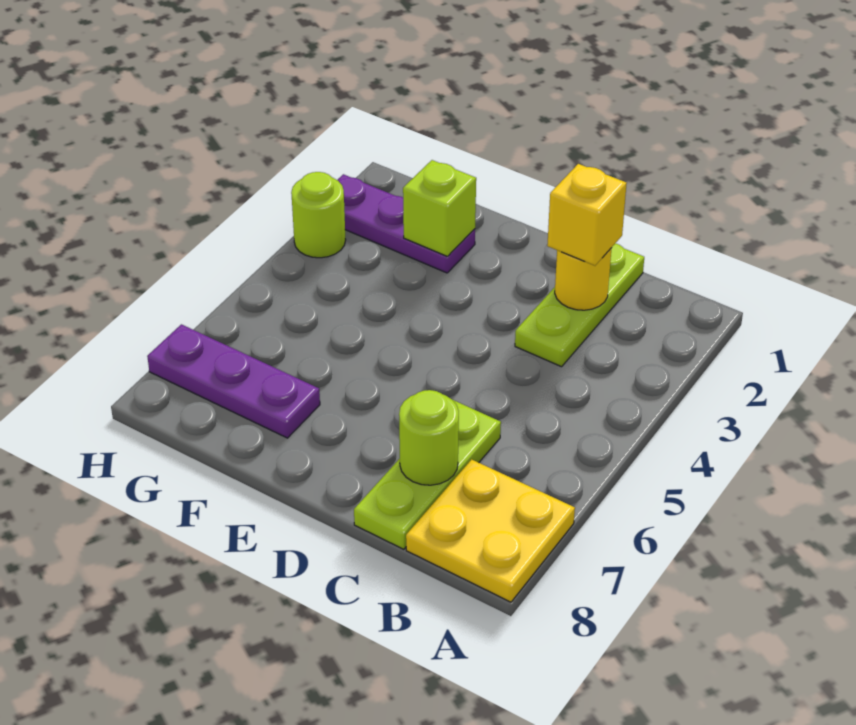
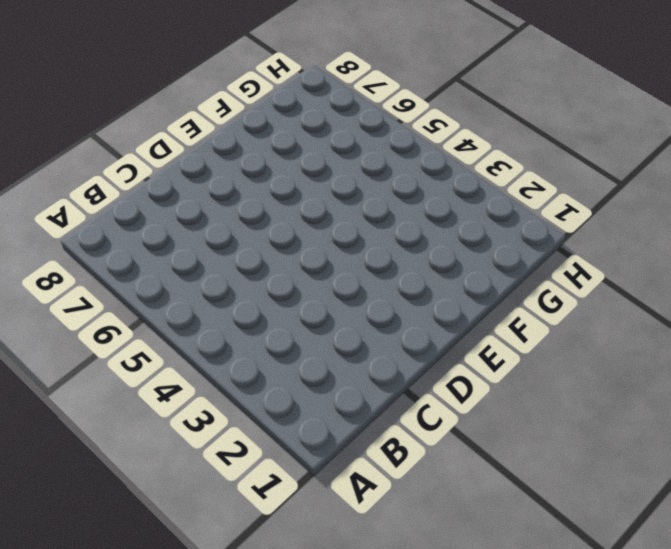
none -> yellow 2x2 plate [406,459,575,602]
none -> lime 1x3 plate [515,243,644,367]

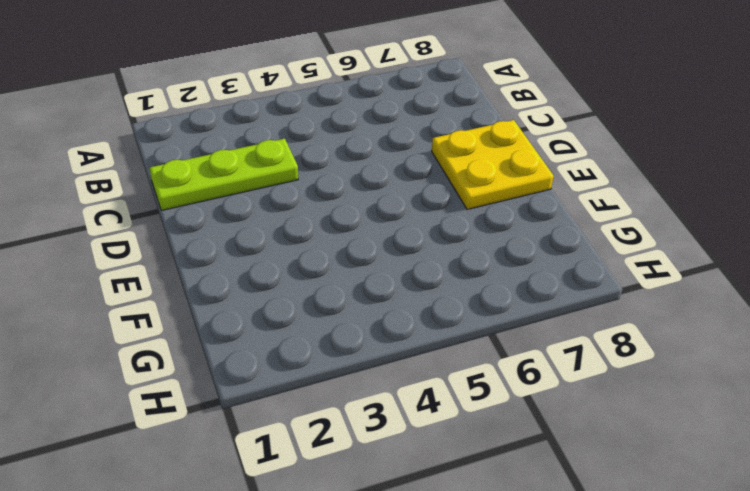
yellow 2x2 plate [432,120,554,210] -> yellow 2x2 plate moved to [406,459,575,602]
none -> lime 1x3 plate [354,400,501,549]
none -> purple 1x3 plate [338,174,475,273]

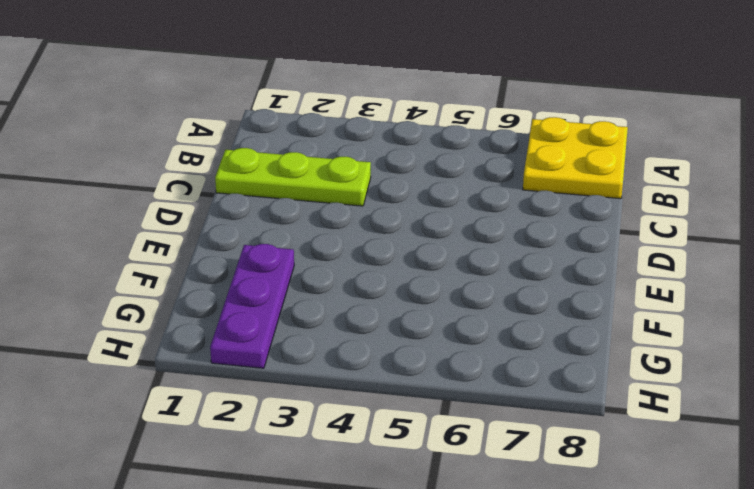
none -> lime 1x3 plate [354,400,501,549]
none -> purple 1x3 plate [147,324,320,438]

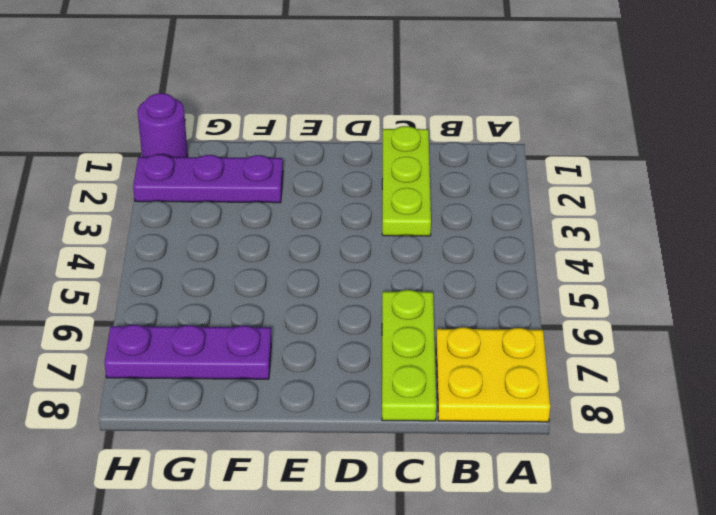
purple 1x1 round brick [138,93,188,157] -> none
none -> lime 1x1 round brick [291,172,346,258]
none -> yellow 1x1 round brick [555,249,611,310]

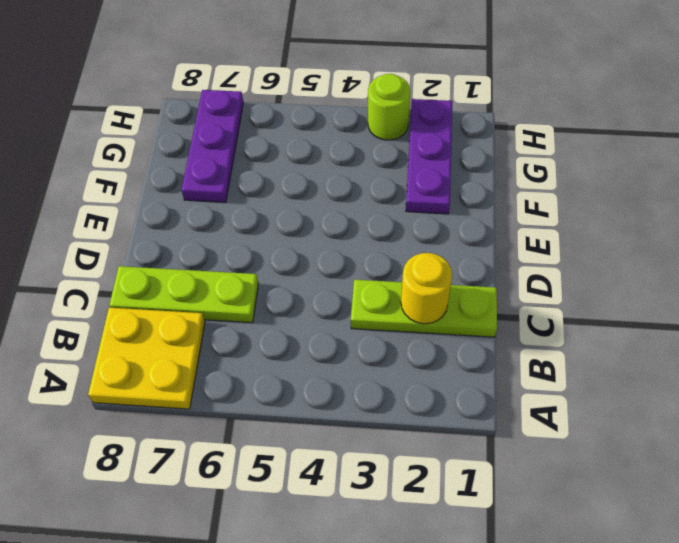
none -> lime 1x1 round brick [399,390,459,485]
none -> lime 1x1 brick [403,160,476,257]

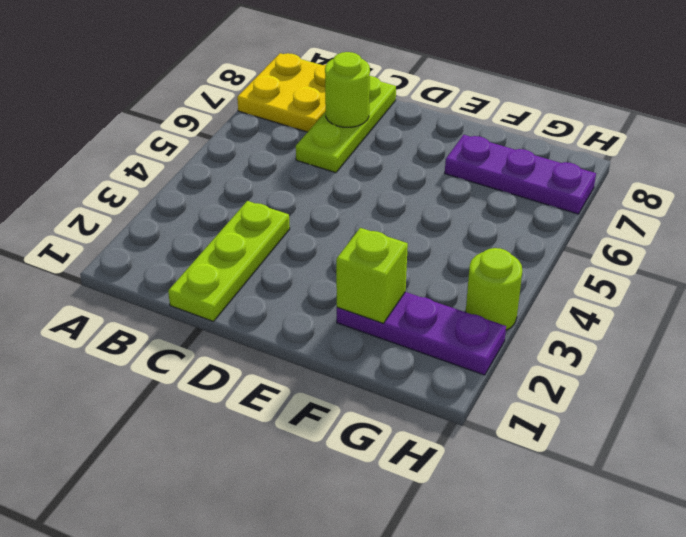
none -> yellow 1x1 round brick [555,249,611,310]
none -> yellow 1x1 brick [547,164,627,266]

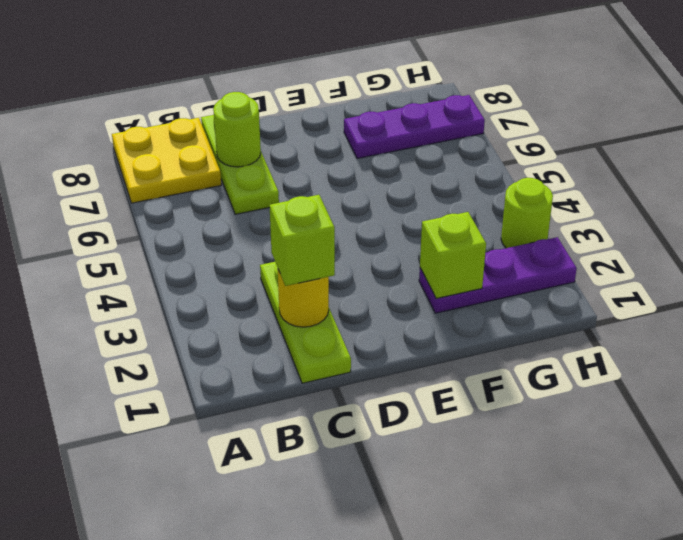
lime 1x1 brick [269,195,335,286] -> yellow 1x1 brick [547,164,627,266]

